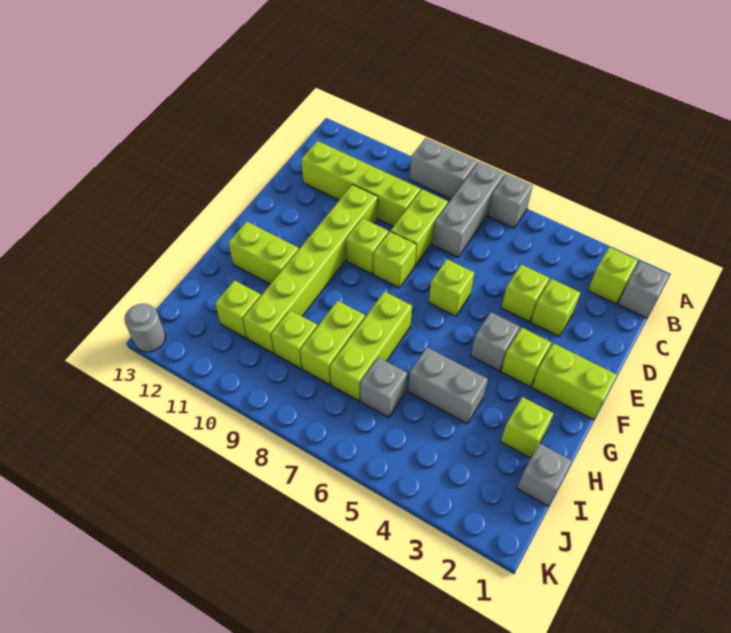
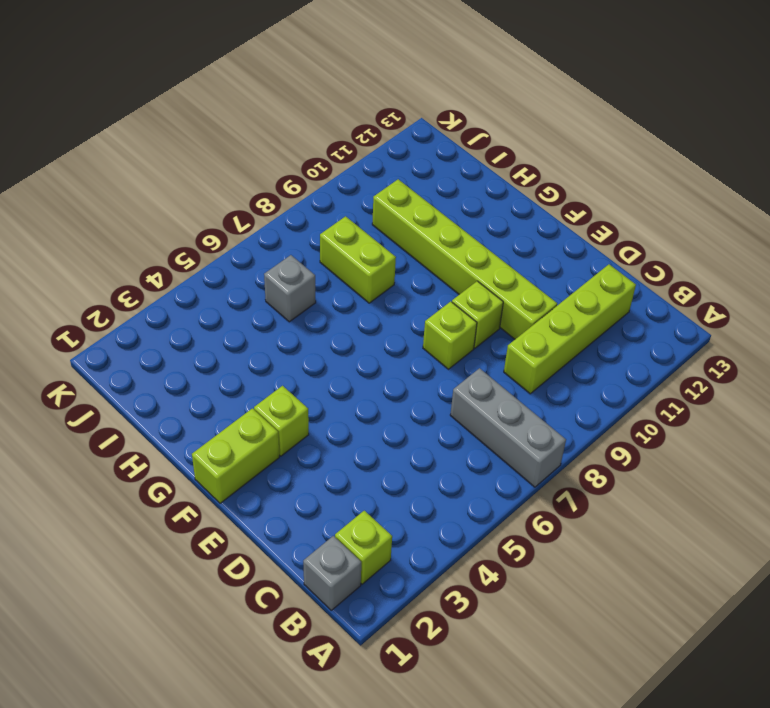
none -> grey 1x1 brick [488,174,533,228]
none -> grey 1x2 brick [410,138,477,199]
none -> lime 1x2 brick [391,189,448,265]

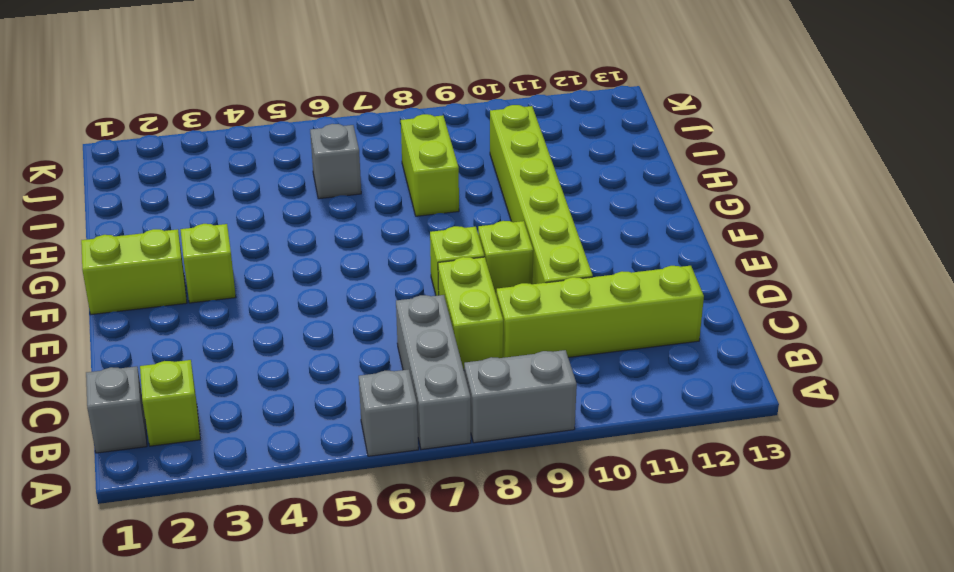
none -> lime 1x1 brick [531,279,580,336]
none -> lime 1x1 brick [502,264,549,322]
none -> lime 1x1 brick [429,259,474,316]

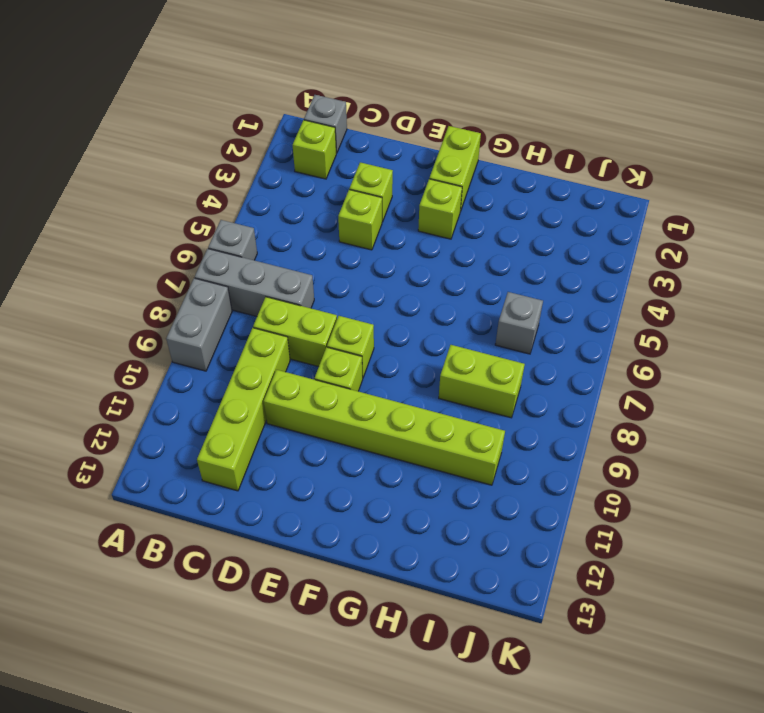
none -> lime 1x1 brick [429,259,474,316]
none -> grey 1x1 brick [471,312,520,371]
none -> lime 1x3 brick [330,291,412,401]

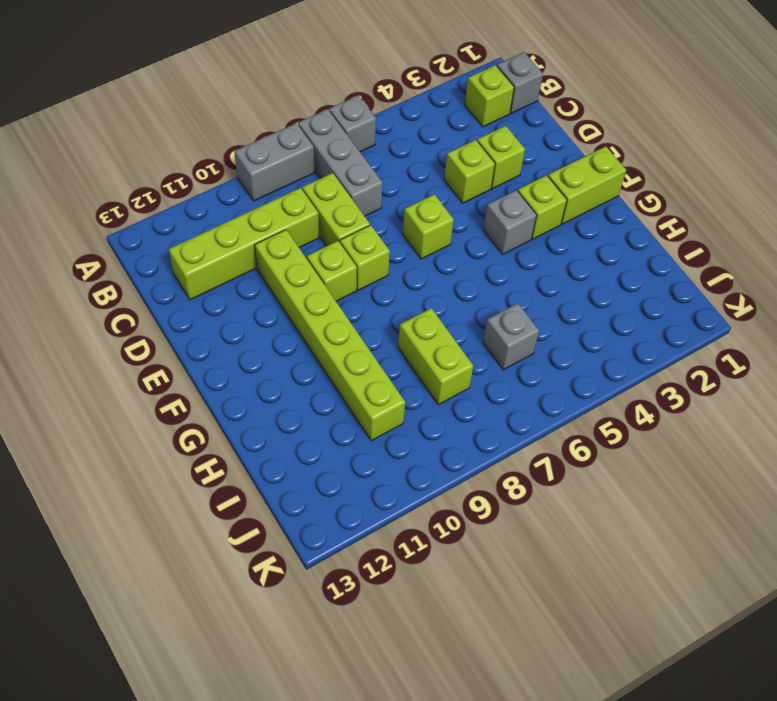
none -> lime 1x3 brick [330,291,412,401]
none -> lime 1x2 brick [228,221,299,284]
none -> lime 1x1 brick [501,397,554,458]

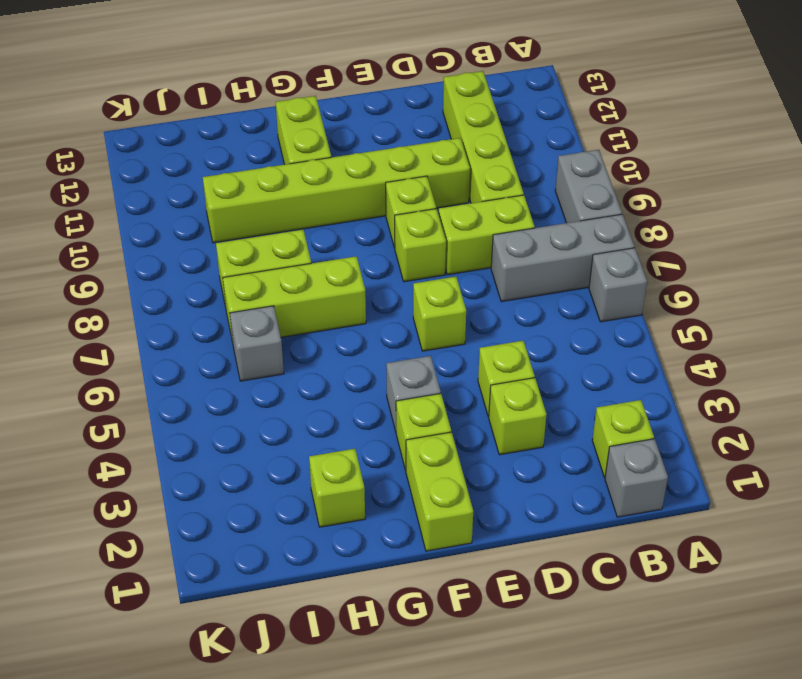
none -> grey 1x2 brick [408,347,488,424]
none -> grey 1x1 brick [517,444,572,506]
none -> lime 1x1 brick [271,310,317,369]

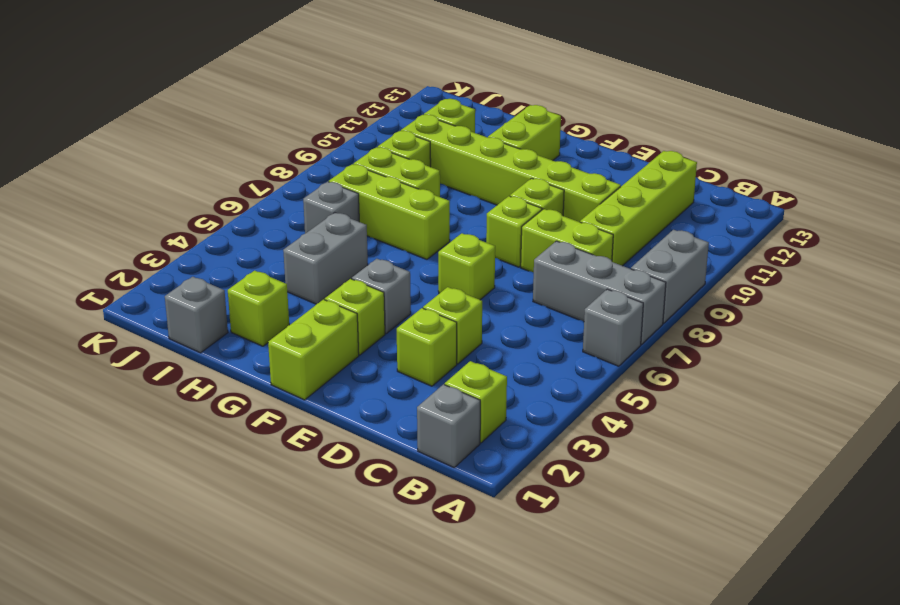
none -> grey 1x1 round brick [124,304,165,352]

